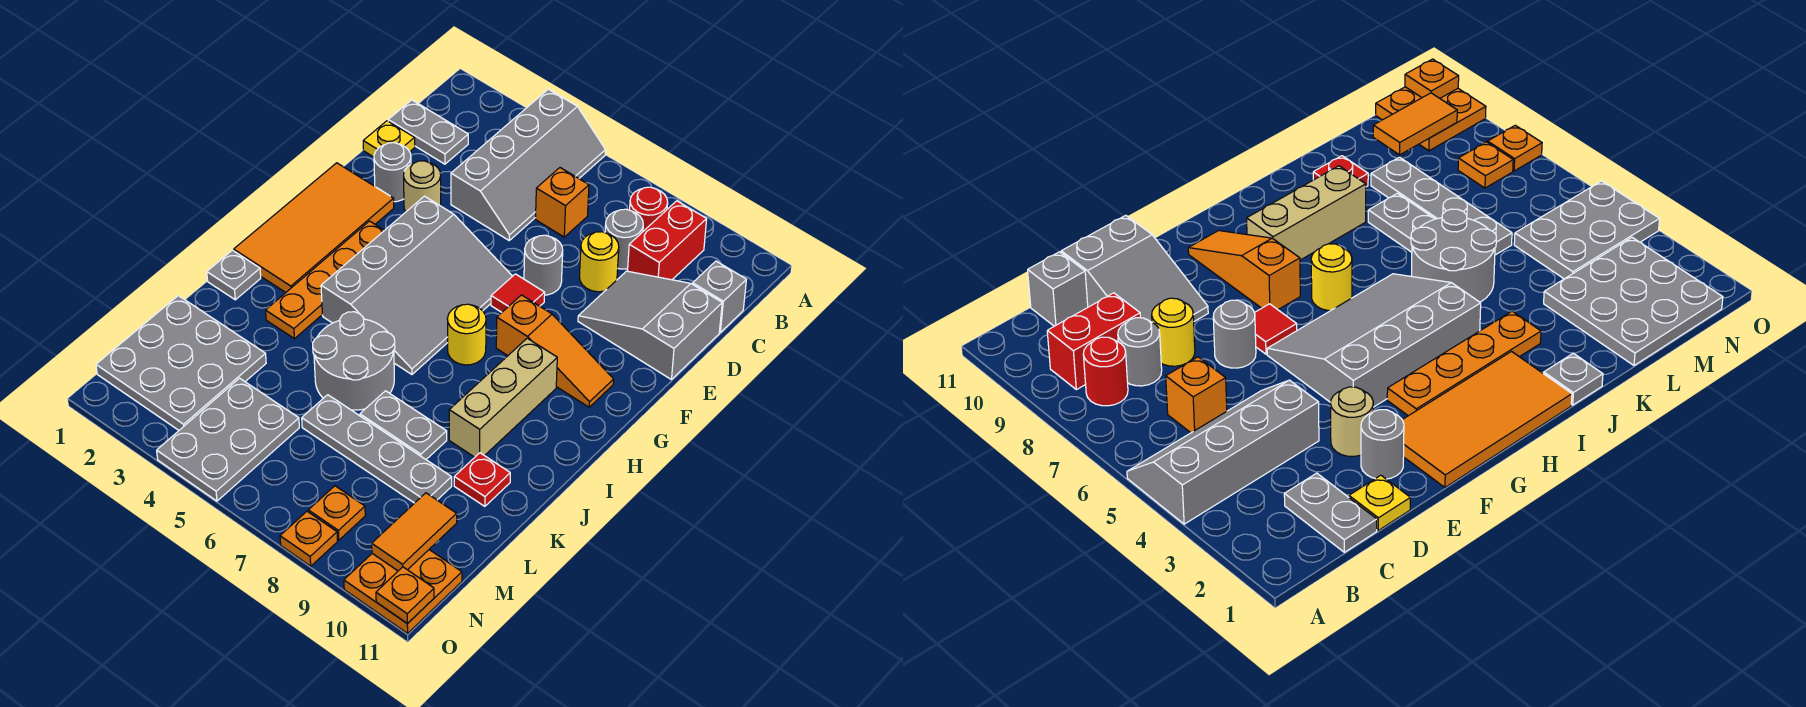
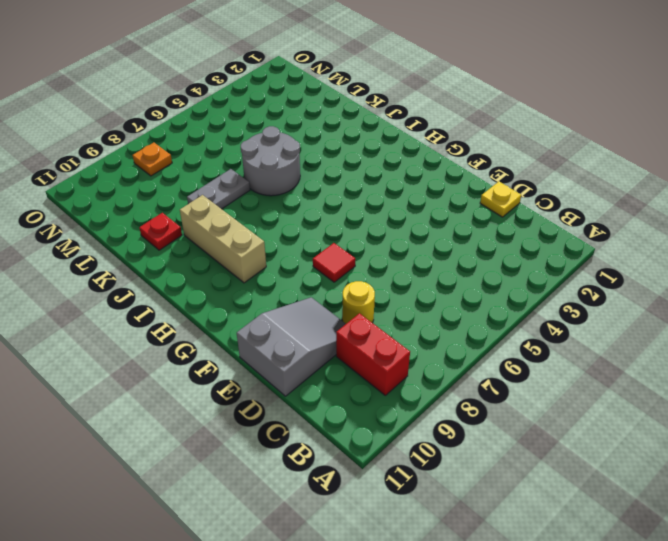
none -> grey 2x4 slope [451,89,605,240]
none -> red 1x1 round brick [630,187,668,231]
none -> grey 1x2 plate [388,100,468,164]
none -> orange 1x1 brick [535,168,589,237]

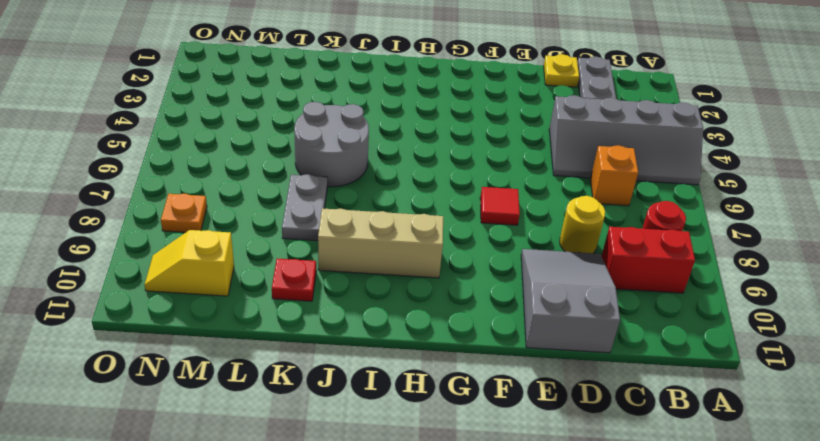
yellow 1x2 slope [145,230,234,296] -> orange 2x2 plate [344,550,462,633]
none -> grey 1x1 round brick [605,209,643,269]
none -> grey 1x1 brick [693,261,746,332]
none -> grey 1x1 round brick [374,143,411,202]
none -> tan 1x1 round brick [404,161,441,212]

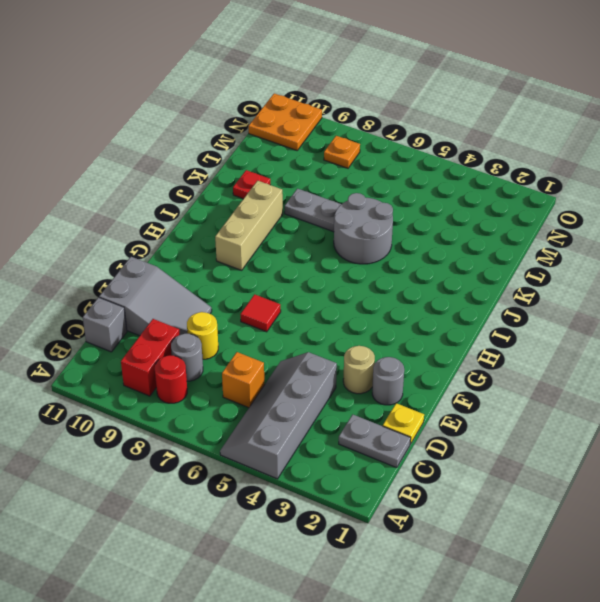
none -> grey 1x1 round brick [524,235,563,295]
none -> orange 2x4 tile [234,163,394,293]
none -> grey 3x4 slope [321,196,512,374]
none -> orange 1x4 plate [266,221,384,339]

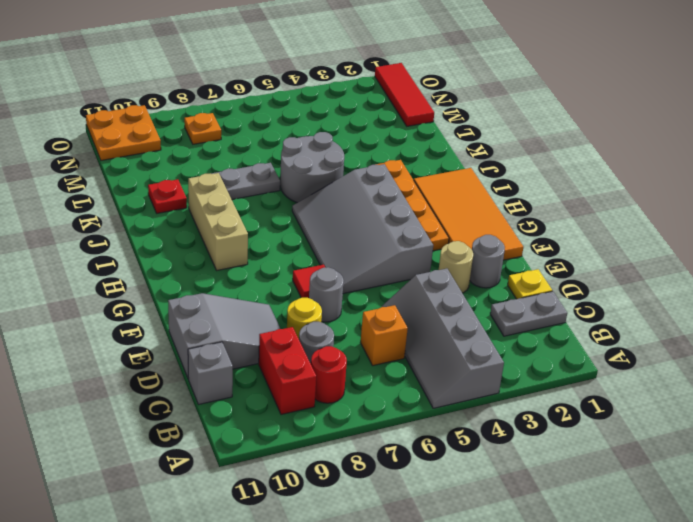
red 1x3 tile [375,63,434,126] -> grey 3x3 plate [96,296,266,430]
none -> orange 1x3 slope [496,295,614,407]
none -> yellow 1x1 round brick [447,304,486,365]
none -> grey 1x1 plate [207,250,261,300]
none -> grey 1x4 plate [302,395,452,503]

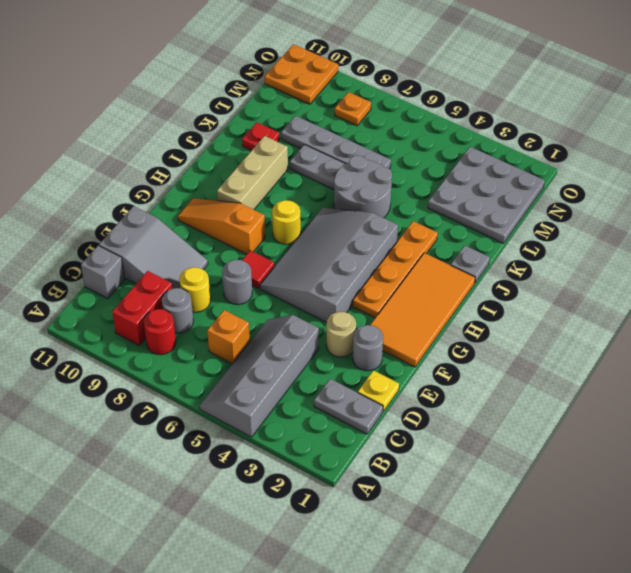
none -> grey 2x3 plate [157,378,299,501]
none -> orange 1x1 plate [280,511,338,566]
none -> orange 1x2 tile [372,493,457,571]
none -> orange 1x1 plate [376,567,434,624]

